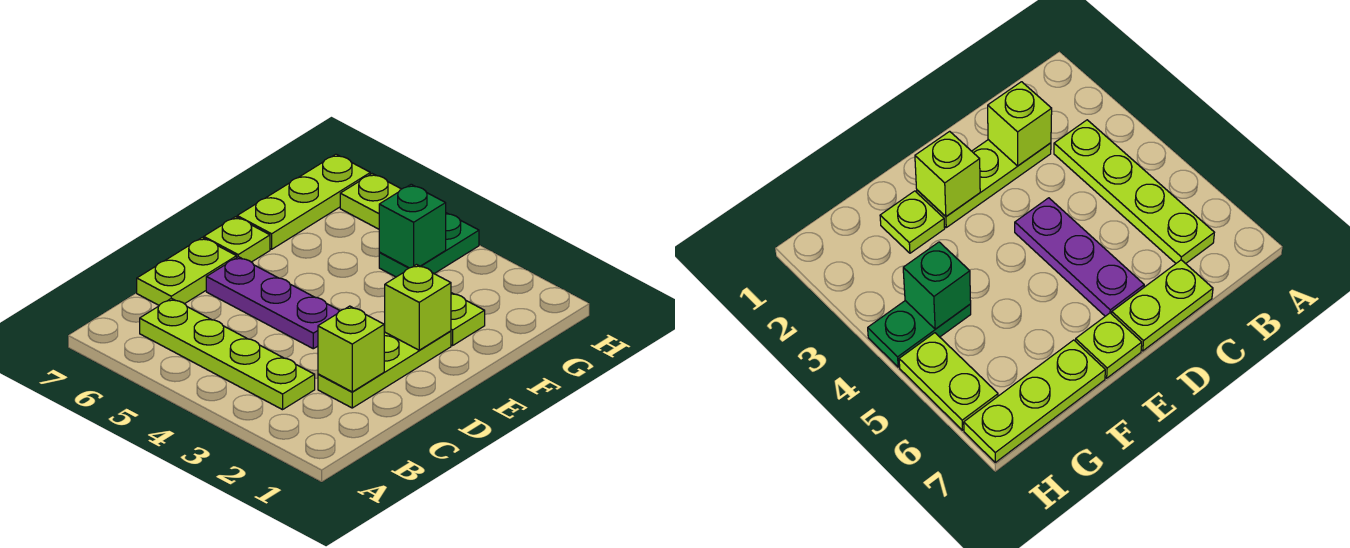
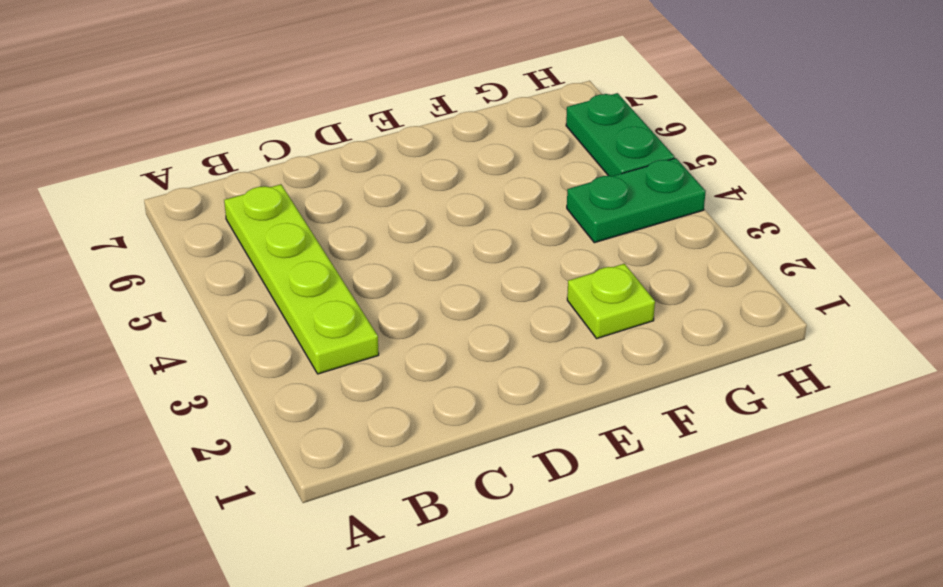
green 1x2 plate [566,93,675,176] -> lime 1x2 plate [340,174,401,229]
none -> lime 1x3 plate [318,331,451,408]
none -> lime 1x2 plate [137,238,237,305]
none -> purple 1x3 plate [206,257,340,349]

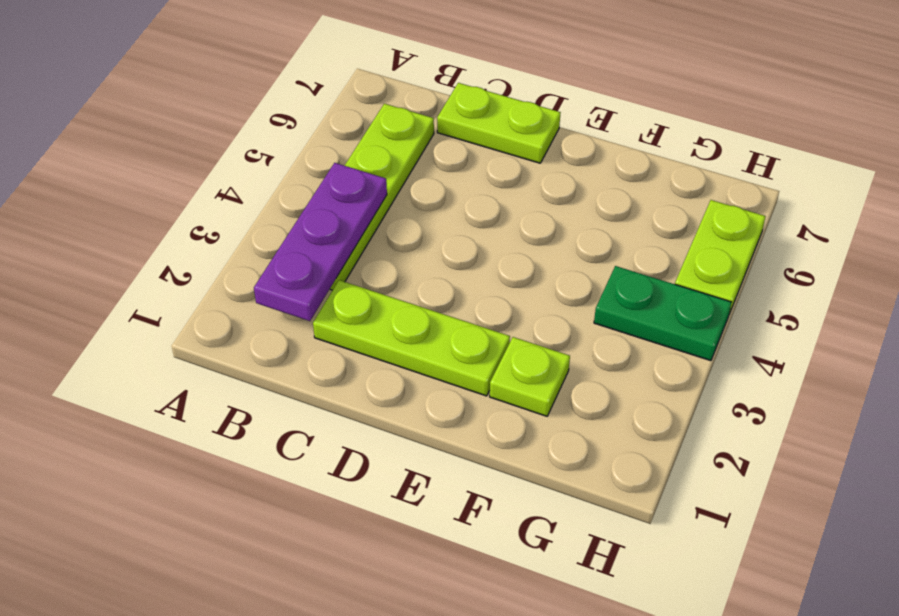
purple 1x3 plate [254,163,387,321] -> purple 1x3 plate moved to [206,257,340,349]
none -> lime 1x1 plate [204,217,270,262]
none -> lime 1x3 plate [237,154,370,249]
none -> lime 1x1 brick [318,306,384,392]

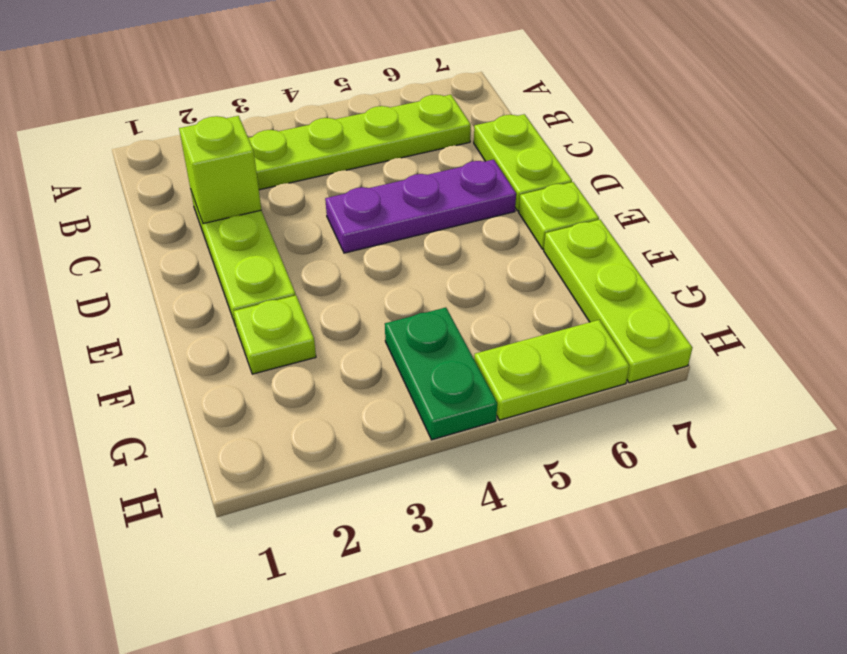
none -> lime 1x1 brick [384,265,451,350]
none -> green 1x1 brick [379,184,446,268]

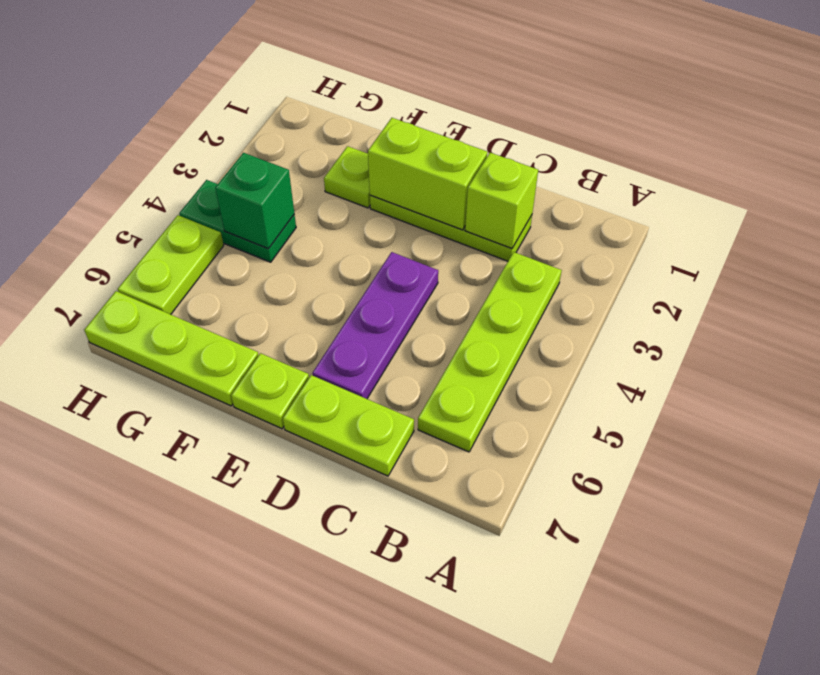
lime 1x2 brick [368,118,487,230] -> lime 1x1 brick [384,265,451,350]

